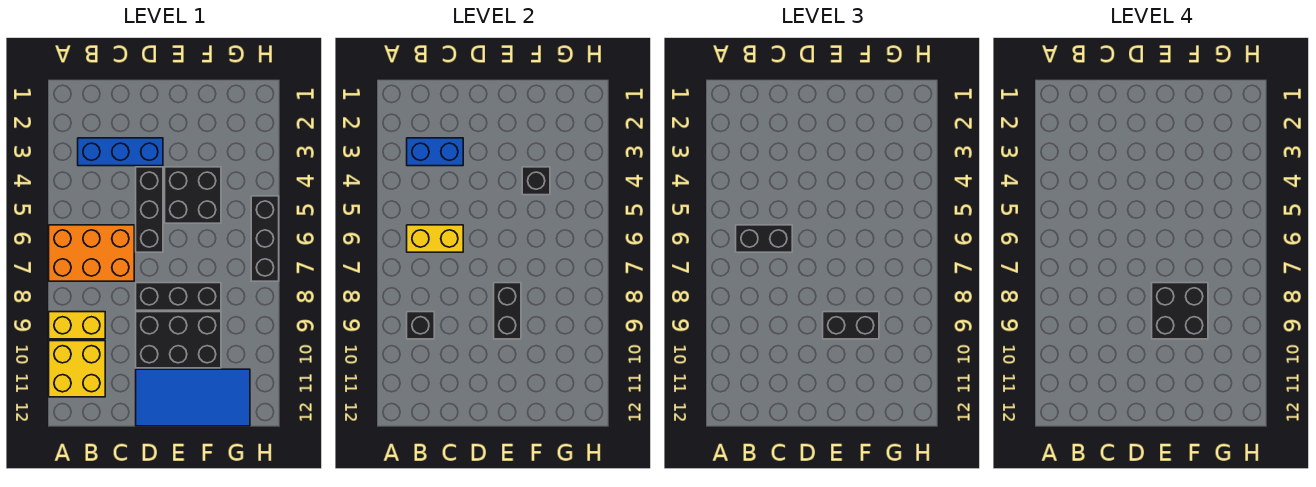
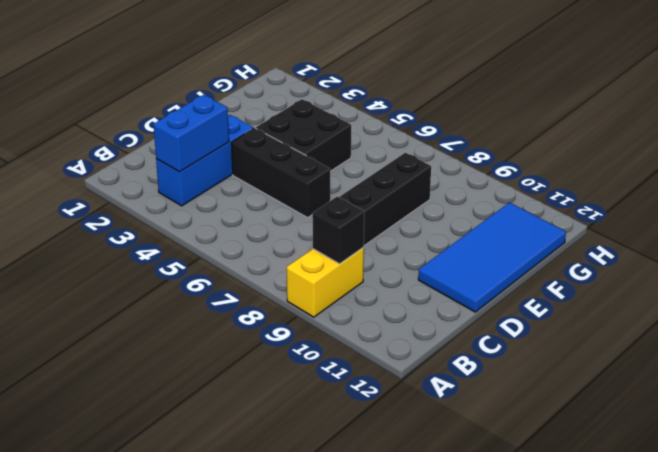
none -> orange 2x3 brick [49,225,134,281]
none -> yellow 2x2 brick [49,341,105,397]
none -> black 2x3 brick [136,312,221,368]

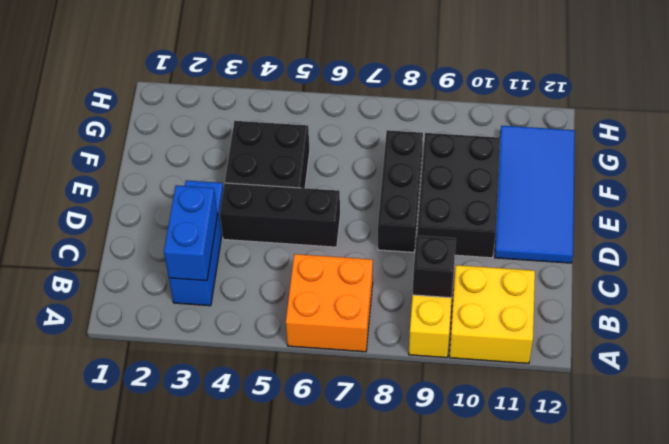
orange 2x2 brick [286,254,373,352] -> orange 2x3 brick [49,225,134,281]
none -> black 1x3 brick [251,196,279,281]
none -> yellow 1x2 brick [407,225,463,252]
none -> black 1x2 brick [494,283,521,339]

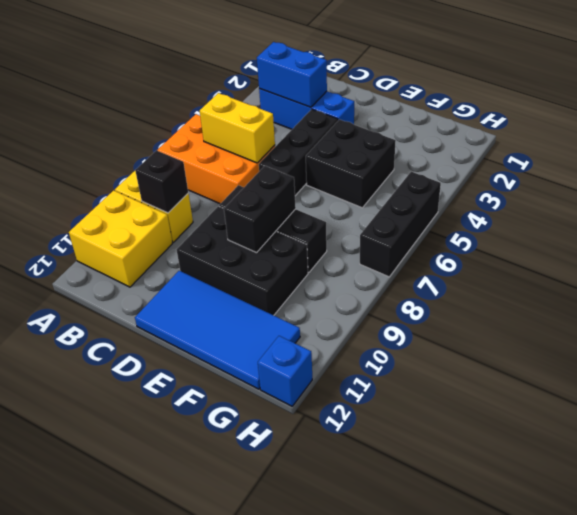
blue 1x1 brick [258,336,312,406] -> none
none -> black 1x1 brick [522,167,550,195]
none -> black 1x2 brick [736,225,792,252]
none -> black 1x2 brick [823,312,879,339]

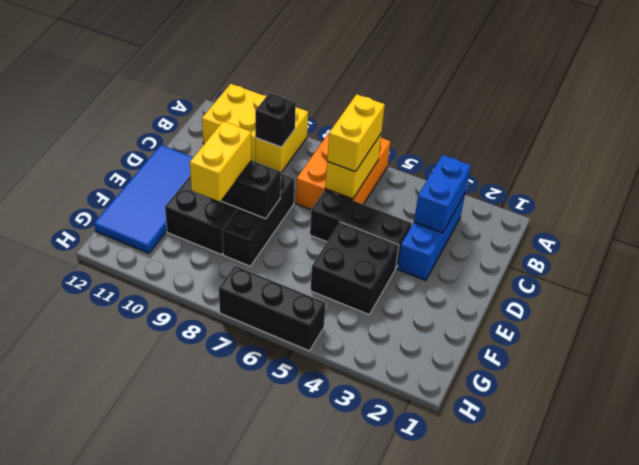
yellow 1x2 brick [327,94,385,172] -> black 1x2 brick [736,225,792,252]
yellow 1x2 brick [190,121,251,202] -> black 1x2 brick [823,312,879,339]
none -> black 1x1 brick [522,167,550,195]
none -> black 2x2 brick [1152,283,1208,339]

